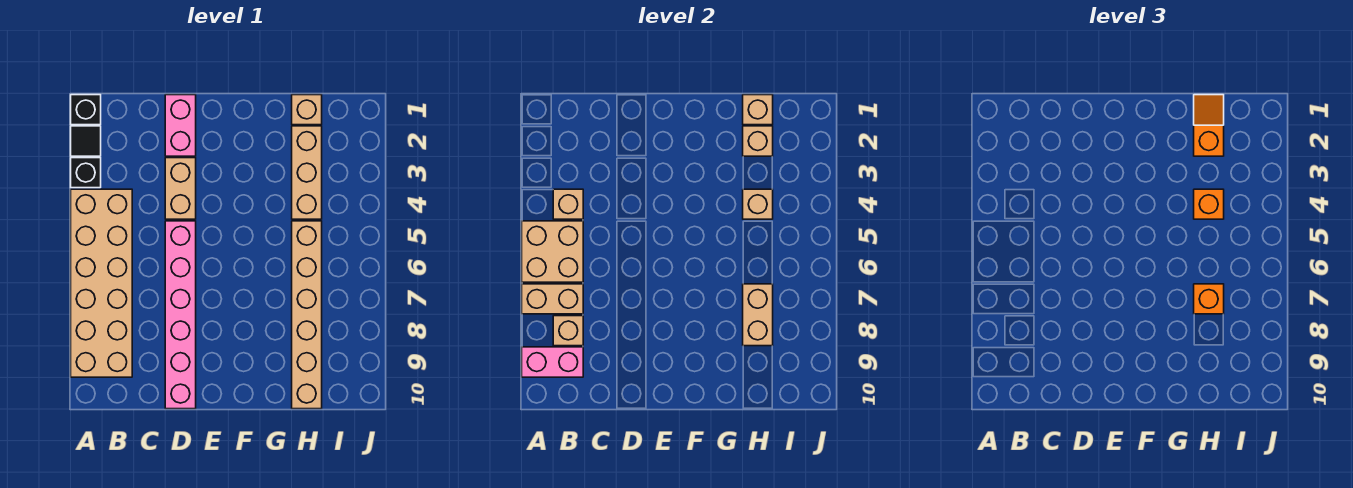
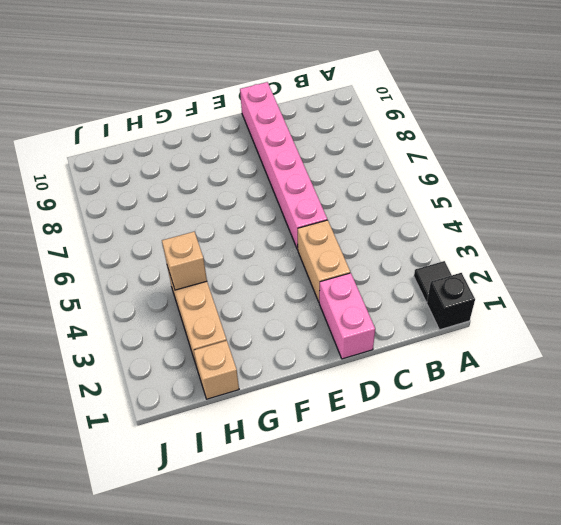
none -> black 1x1 brick [71,158,101,188]
none -> tan 2x6 brick [71,189,132,377]
none -> tan 1x6 brick [292,221,322,409]

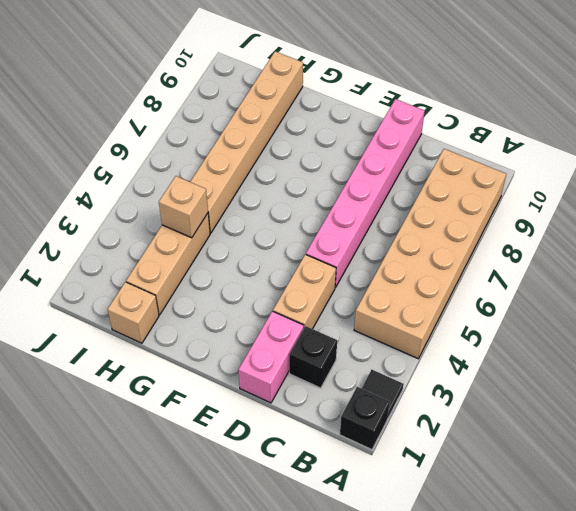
black 1x1 brick [289,326,337,388] -> black 1x1 brick moved to [71,158,101,188]
none -> tan 2x2 brick [522,221,583,282]
none -> tan 1x2 brick [522,284,583,314]
none -> pink 1x2 brick [522,347,583,377]

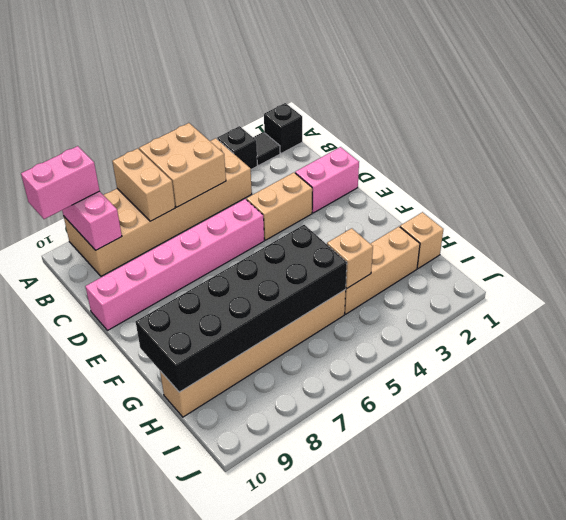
pink 1x2 brick [21,146,100,219] -> none
black 2x6 brick [136,225,347,392] -> tan 1x2 brick [743,284,773,346]
none -> tan 1x1 brick [553,189,583,219]
none -> tan 1x1 brick [553,316,583,346]
none -> tan 1x1 brick [743,95,773,125]

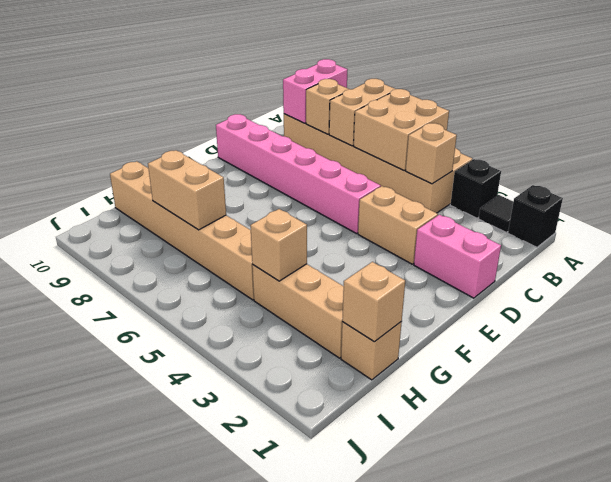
none -> tan 1x1 brick [743,126,773,156]
none -> orange 1x2 slope [1194,95,1224,156]
none -> orange 1x1 brick [1194,189,1224,219]

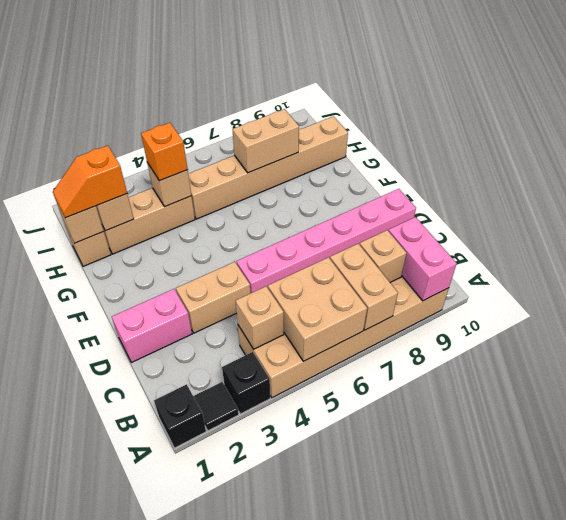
none -> orange 1x1 brick [1194,284,1224,314]

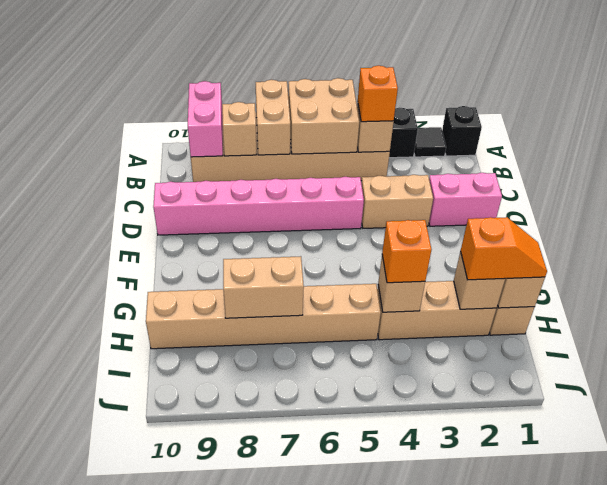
orange 1x1 brick [358,66,398,122] -> orange 1x1 brick moved to [1194,284,1224,314]

